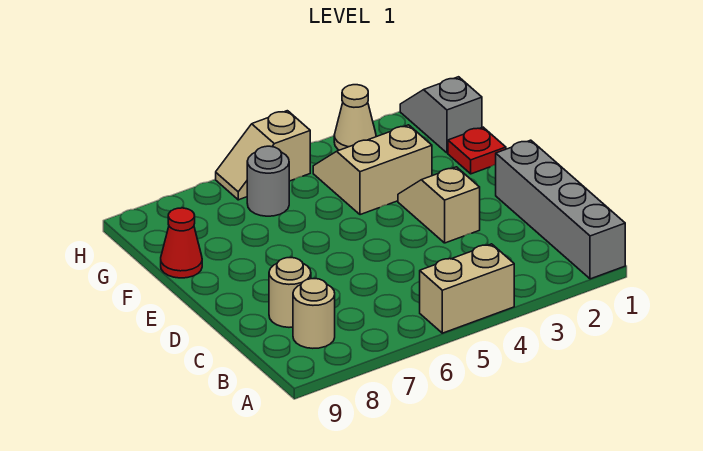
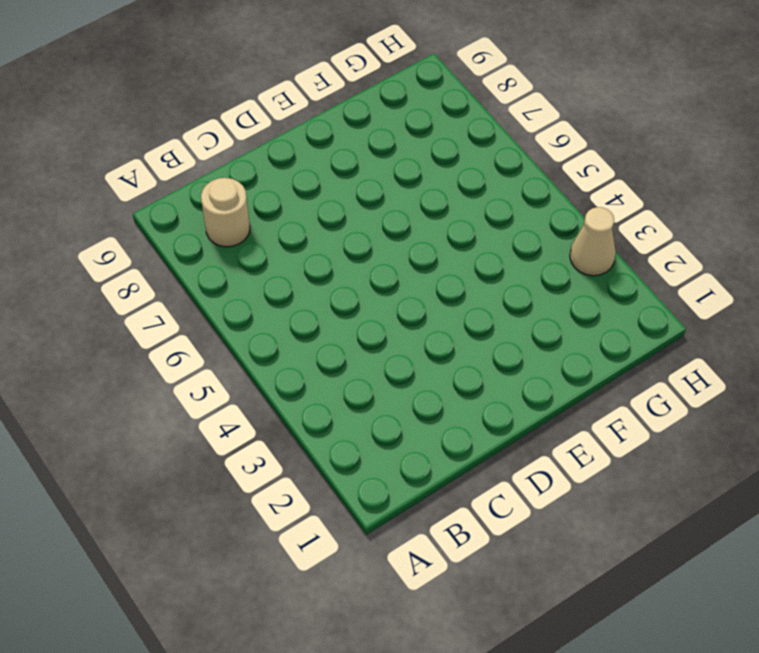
none -> grey 1x4 brick [496,140,625,279]
none -> tan 1x2 brick [420,244,514,333]
none -> tan 1x1 round brick [269,258,311,327]

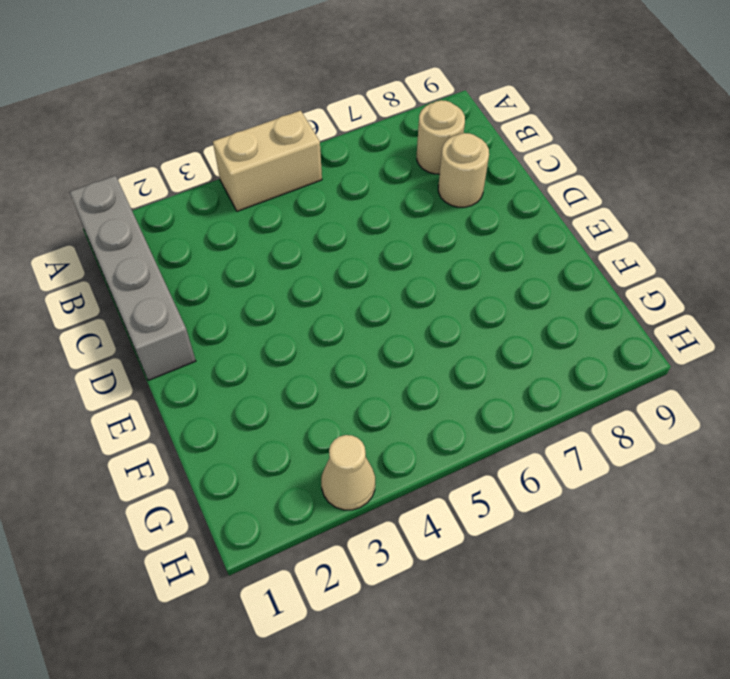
none -> tan 1x2 slope [398,167,480,243]
none -> red 1x1 plate [448,127,506,174]
none -> tan 2x2 slope [313,125,432,215]

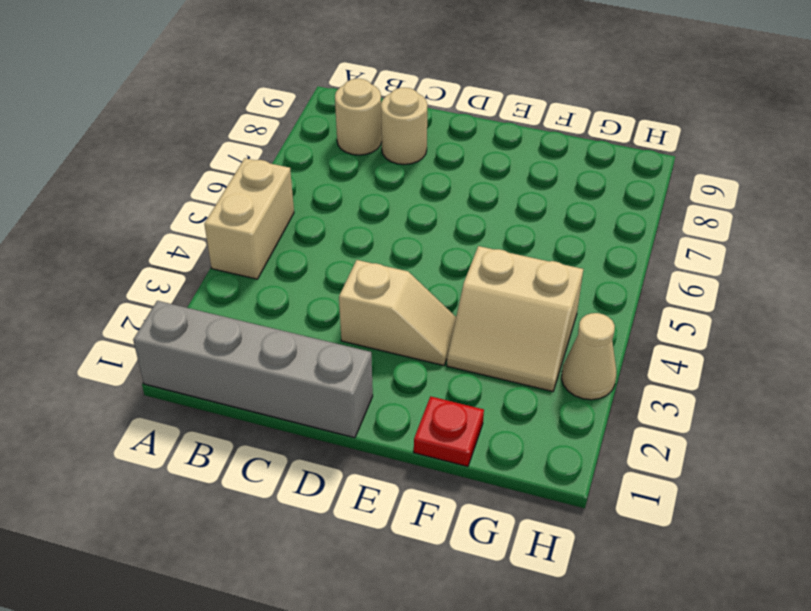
tan 2x2 slope [447,246,583,392] -> tan 2x2 slope turned to [313,125,432,215]
none -> red 1x1 cone [161,208,202,278]
none -> grey 1x2 slope [400,77,482,153]
none -> grey 1x1 round brick [247,146,289,216]

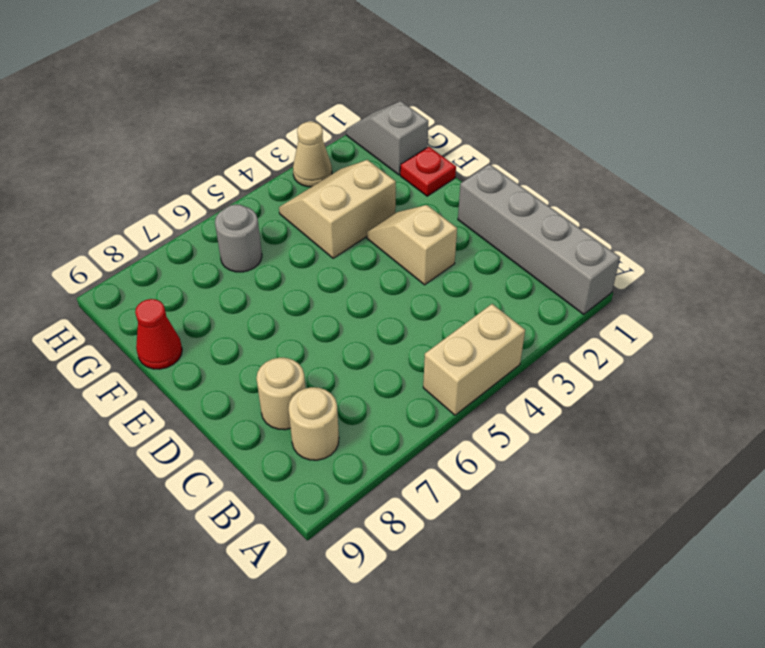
none -> tan 1x2 slope [216,111,310,200]

